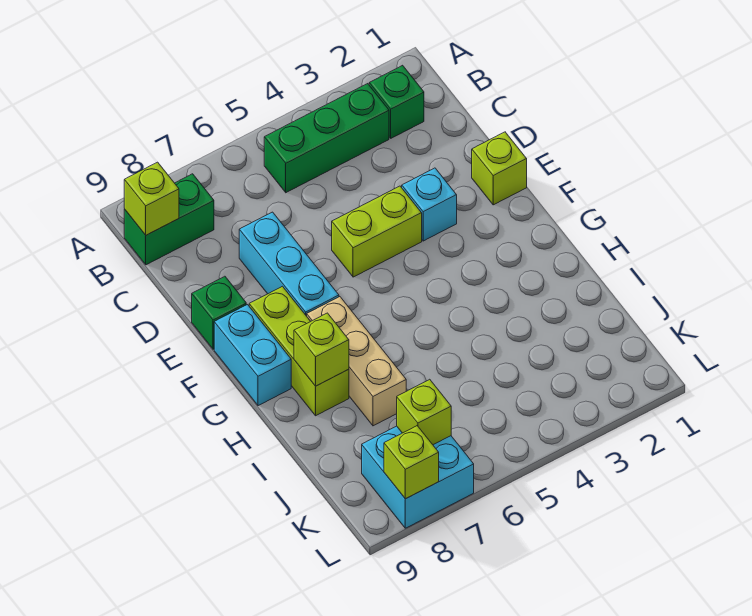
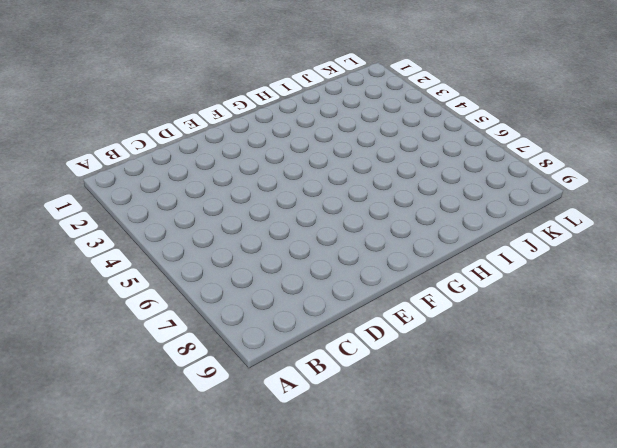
none -> green 1x1 brick [369,65,424,138]
none -> green 1x3 brick [264,84,389,193]
none -> green 1x2 brick [124,174,214,265]

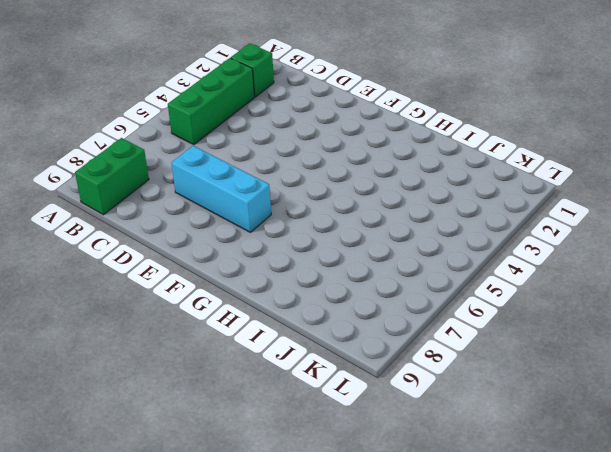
none -> lime 1x1 brick [472,132,527,205]
none -> cyan 1x1 brick [402,168,457,241]
none -> lime 1x2 brick [332,186,422,277]

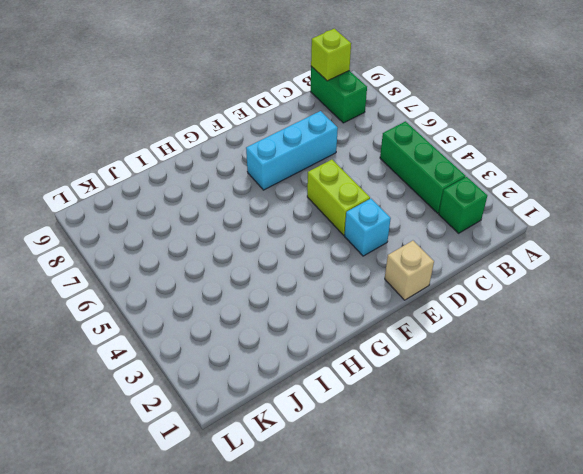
tan 1x1 brick [385,241,434,300] -> lime 1x1 brick [472,132,527,205]
none -> green 1x1 brick [192,276,246,349]
none -> lime 1x3 brick [249,286,349,416]
none -> cyan 1x2 brick [214,305,291,406]

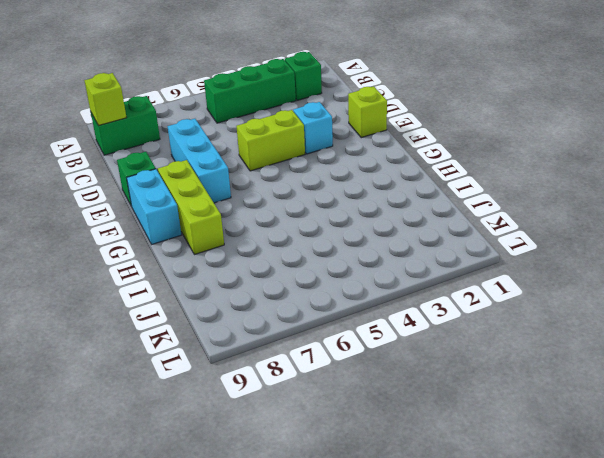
none -> tan 1x3 brick [307,297,406,426]
none -> cyan 2x2 brick [362,426,474,528]
none -> lime 1x1 brick [294,313,349,386]

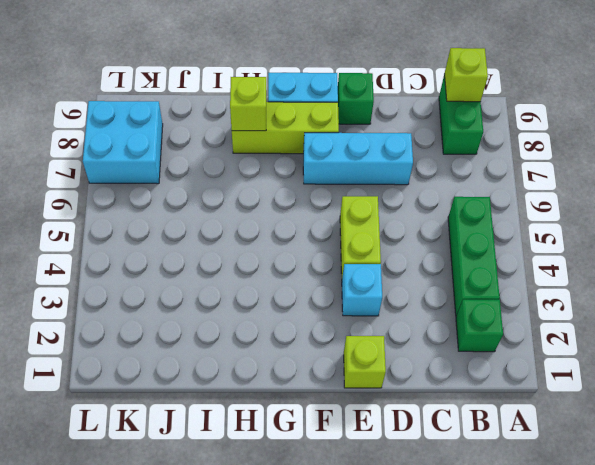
none -> tan 1x3 brick [307,297,406,426]
none -> lime 1x1 brick [397,379,451,445]
none -> lime 1x1 brick [384,426,439,499]

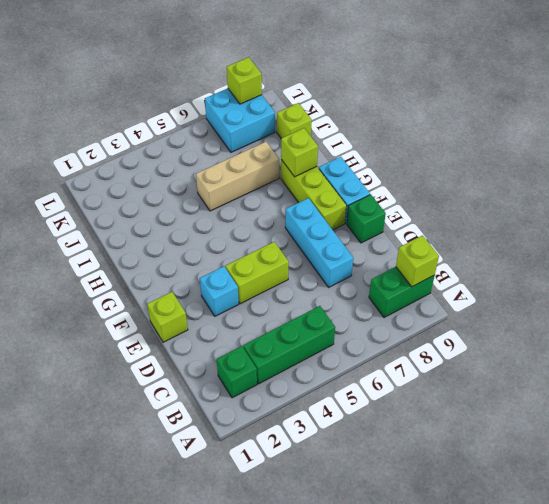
tan 1x3 brick [196,142,279,211] -> tan 1x3 brick turned to [307,297,406,426]
lime 1x1 brick [277,103,312,138] -> lime 1x1 brick moved to [397,379,451,445]

